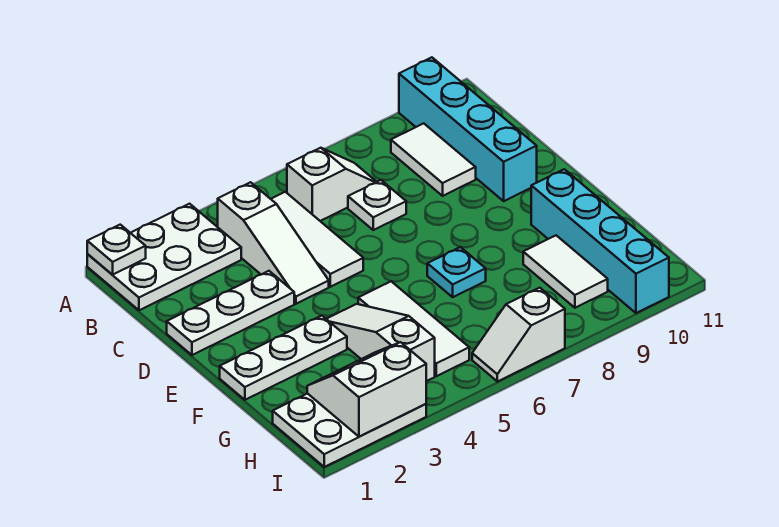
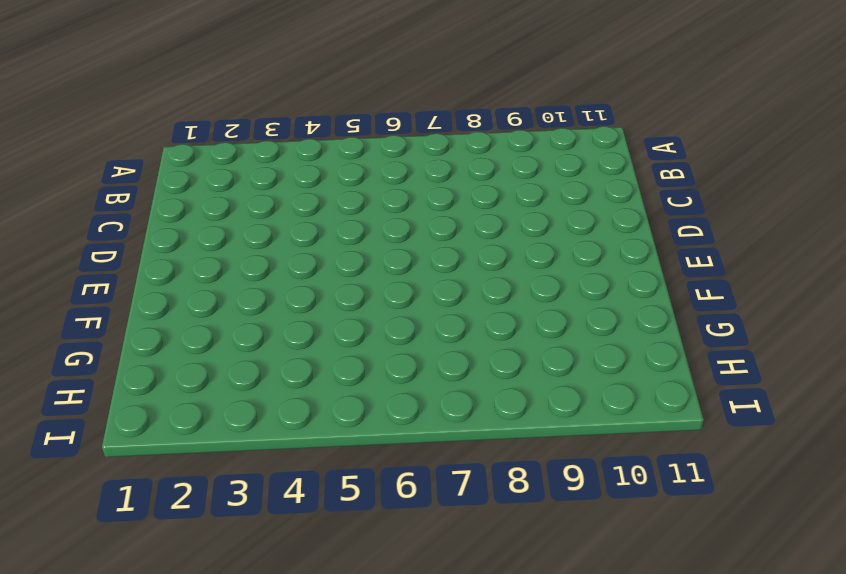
none -> white 2x3 plate [87,204,241,310]
none -> cyan 1x4 brick [399,57,537,201]
none -> white 1x3 slope [218,182,329,304]

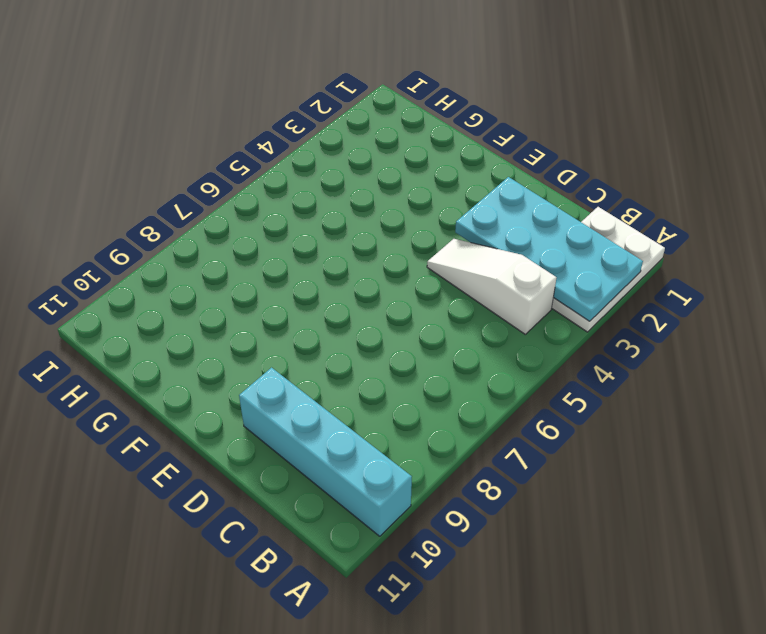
cyan 2x4 plate [455,177,643,321] -> none
none -> white 1x3 tile [271,192,363,287]
none -> white 1x2 slope [287,148,376,221]
none -> white 1x2 tile [391,123,476,196]

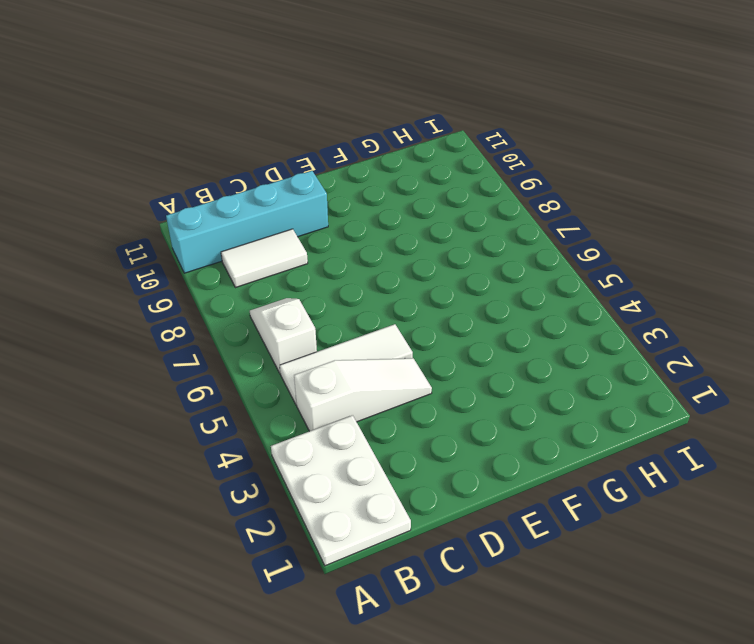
none -> white 1x1 plate [348,180,406,230]
none -> white 1x3 plate [167,271,294,355]
none -> white 1x3 plate [220,315,347,400]

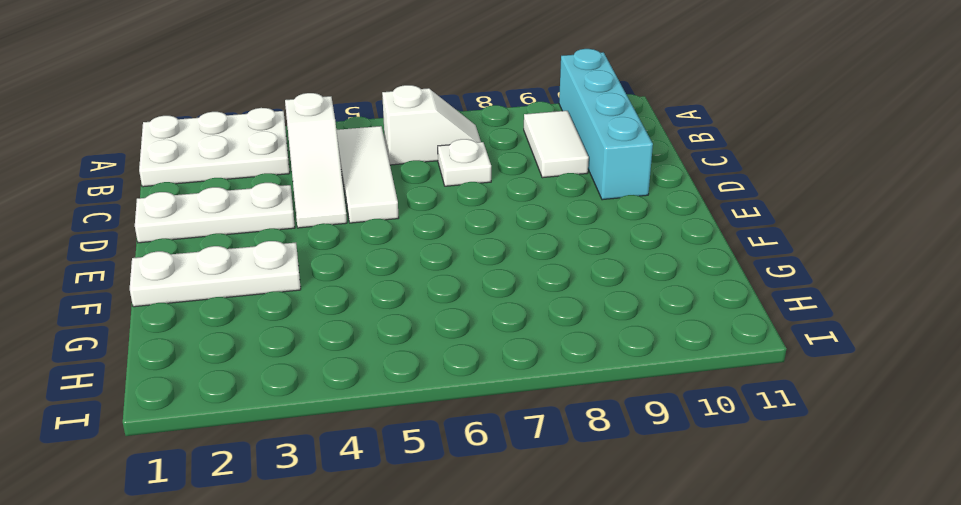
none -> white 1x3 slope [327,304,435,381]
none -> white 1x3 tile [358,281,469,376]
none -> cyan 1x1 plate [427,247,486,297]

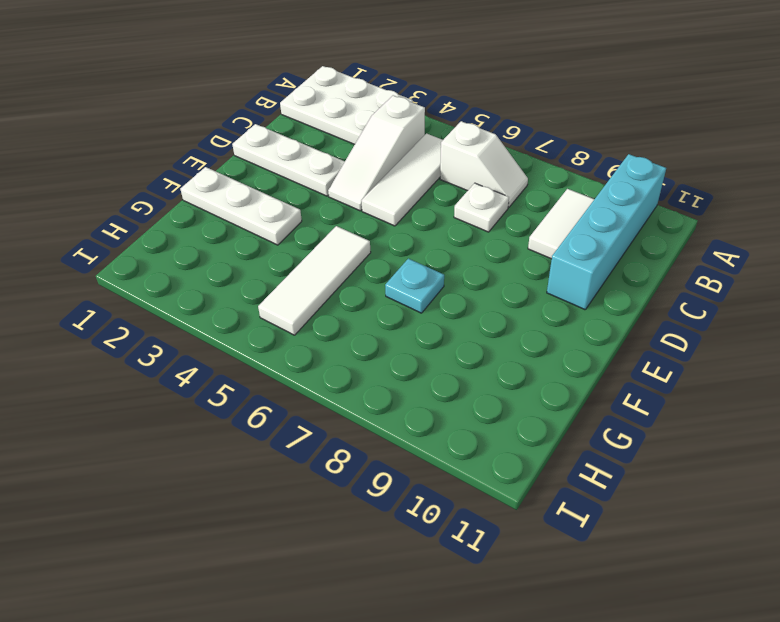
none -> white 1x3 slope [327,304,435,381]
none -> cyan 1x4 brick [531,169,669,313]
none -> white 1x2 tile [523,235,608,308]

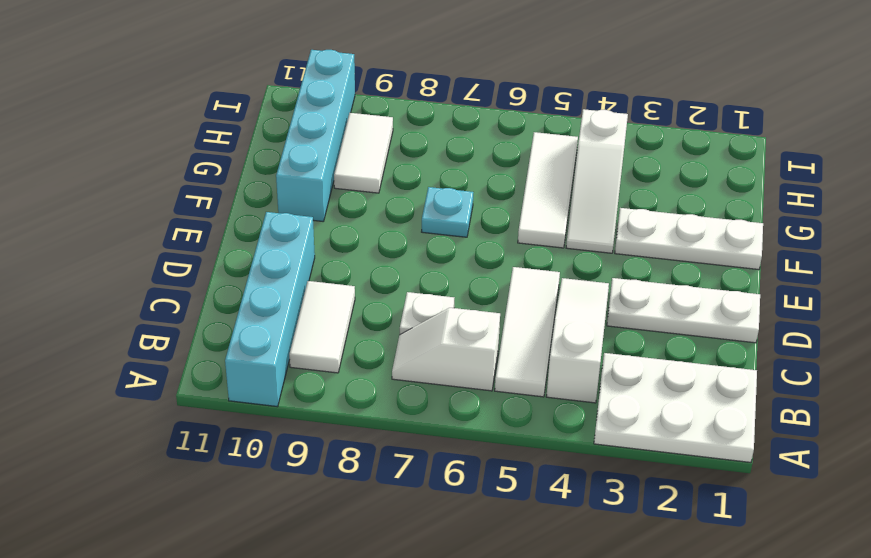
none -> white 2x3 plate [273,393,426,467]
none -> white 1x2 slope [472,288,565,382]
none -> white 1x1 plate [87,225,146,275]

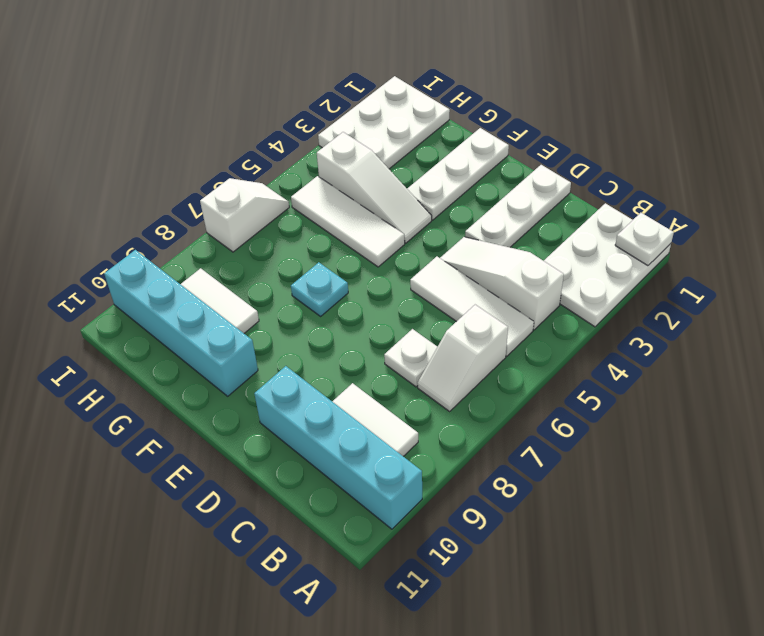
none -> white 2x2 slope [307,342,426,437]

